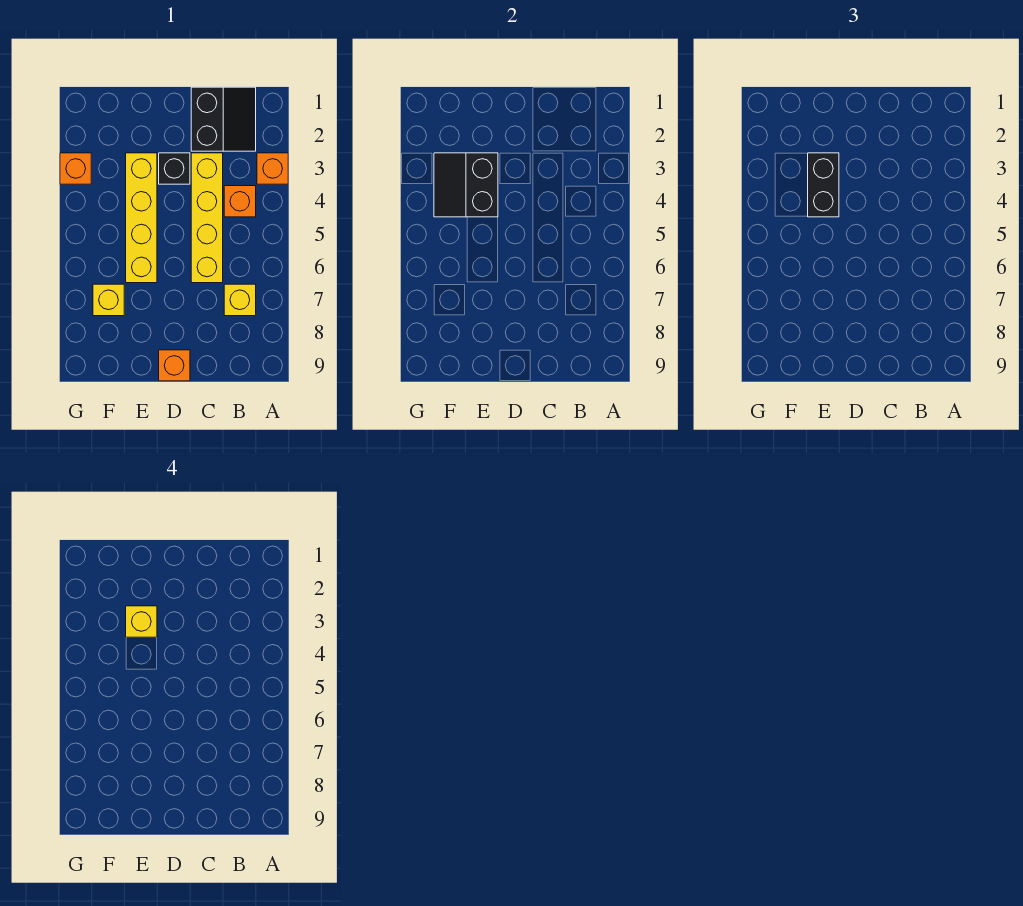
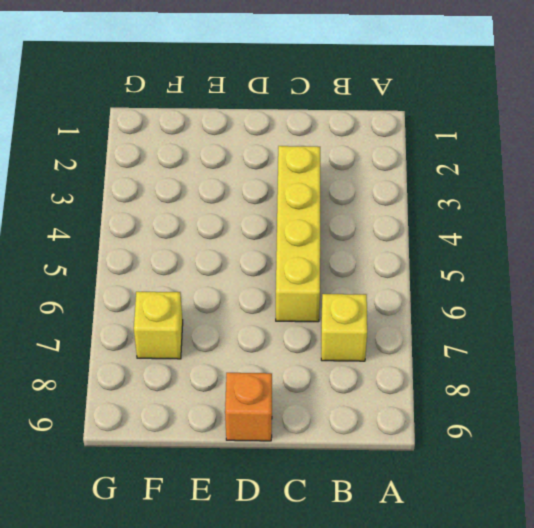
none -> orange 1x1 brick [257,153,288,184]
none -> black 2x2 slope [191,87,256,151]
none -> orange 1x1 brick [224,186,256,217]

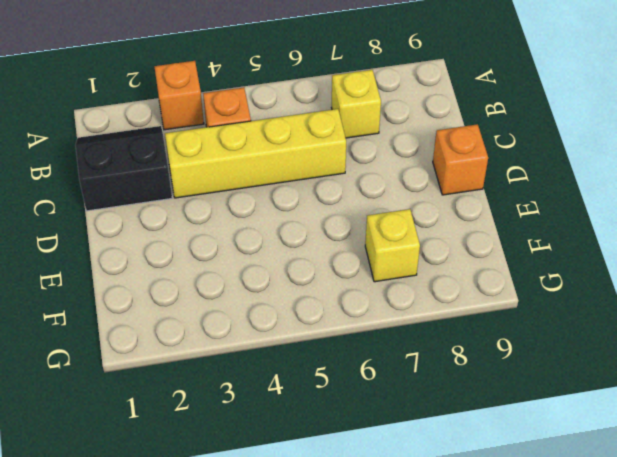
none -> black 1x1 brick [159,153,190,184]
none -> yellow 1x4 brick [126,153,157,283]
none -> orange 1x1 brick [60,153,91,184]

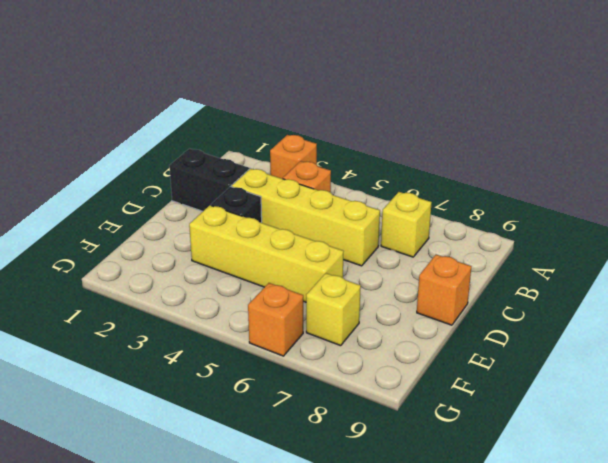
orange 1x1 brick [248,283,303,356] -> orange 1x1 brick moved to [60,153,91,184]
none -> black 2x2 slope [434,153,498,217]
none -> black 1x2 brick [808,153,839,217]
none -> yellow 1x1 brick [126,606,157,637]

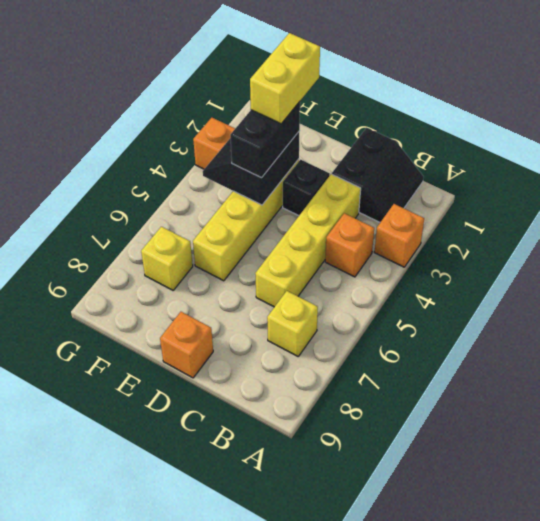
yellow 1x2 brick [250,33,320,124] -> yellow 1x1 brick [126,606,157,637]

